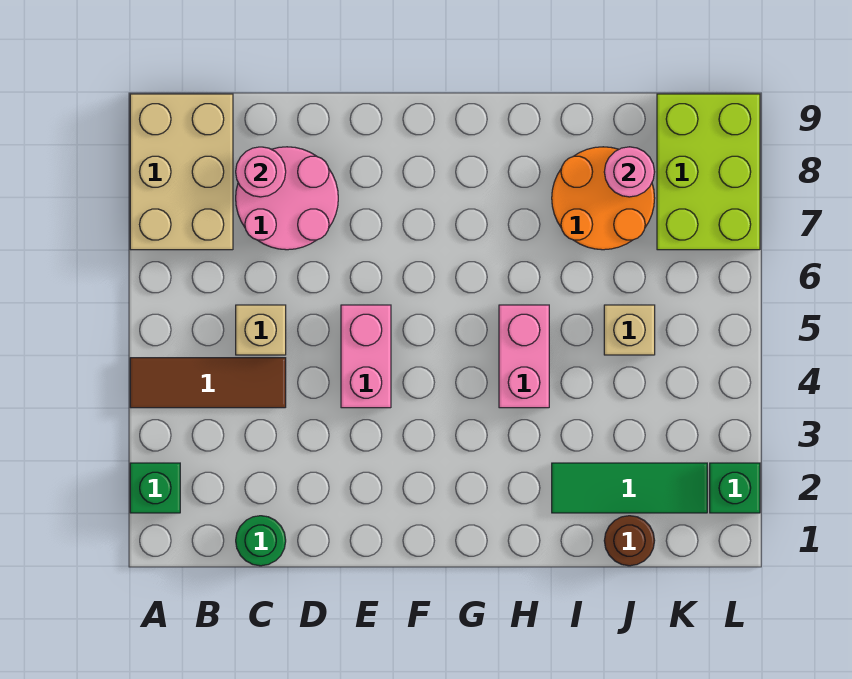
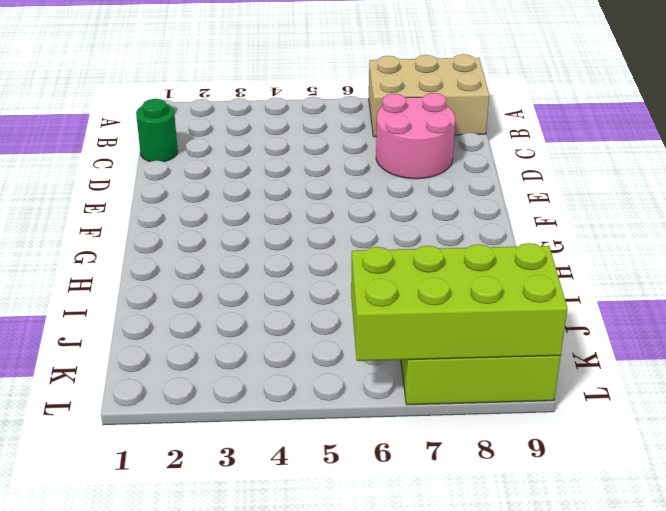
lime 2x4 brick [351,243,568,361] -> none
none -> green 1x1 brick [130,463,180,513]
none -> brown 1x3 tile [130,358,286,408]
none -> tan 1x1 brick [236,305,286,355]

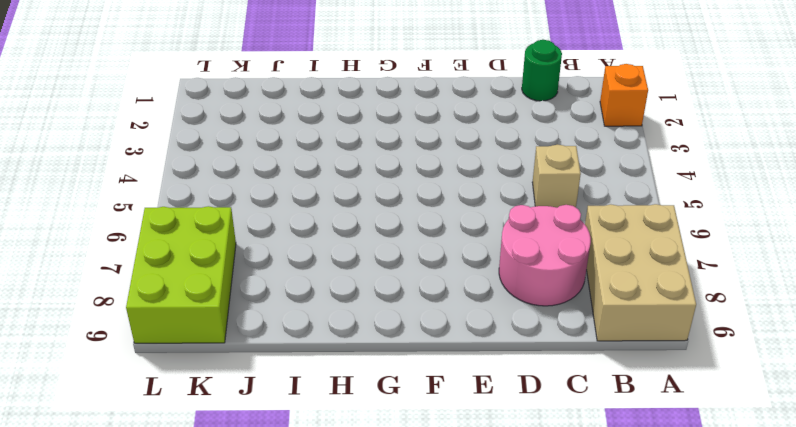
orange 1x1 brick [600,64,648,126] -> green 1x1 brick [130,463,180,513]
none -> brown 1x3 tile [130,358,286,408]
none -> pink 1x2 brick [341,305,391,408]
none -> pink 1x2 brick [499,305,549,408]

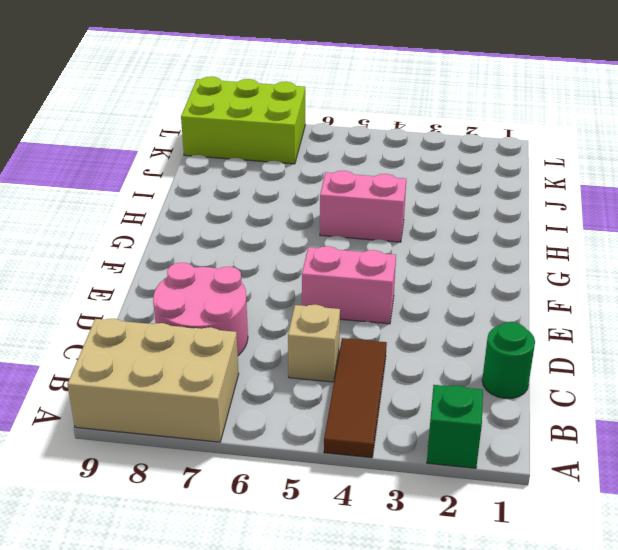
none -> green 1x3 tile [552,463,707,513]
none -> orange 2x2 round brick [552,147,655,250]
none -> brown 1x1 round brick [604,516,655,566]

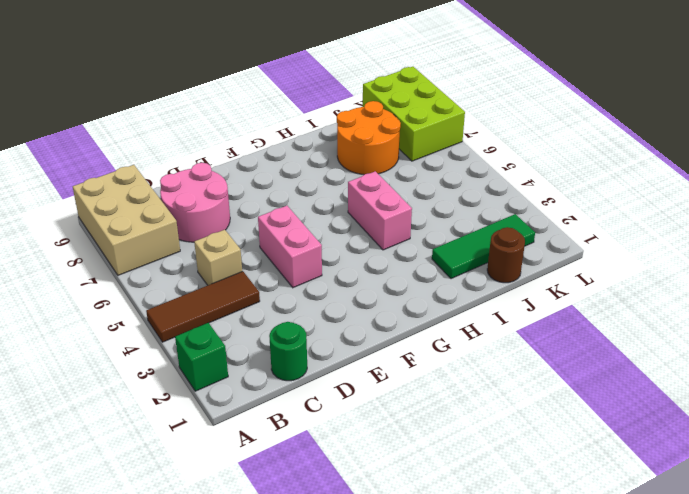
none -> tan 1x1 brick [604,305,655,355]
none -> green 1x1 brick [710,463,760,513]
none -> pink 1x1 round brick [236,147,286,197]

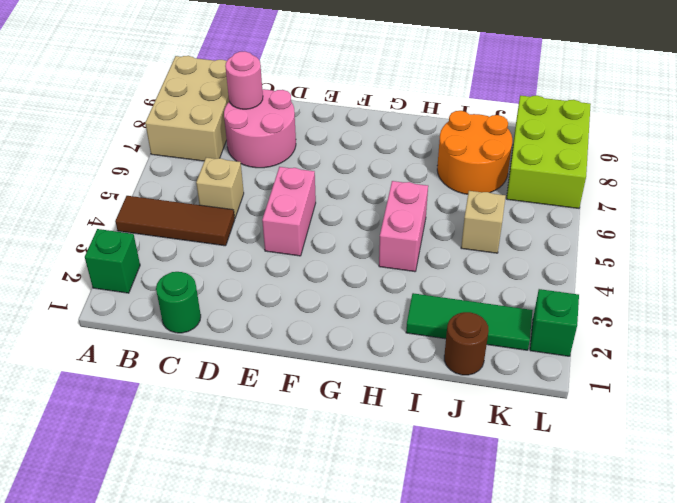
none -> pink 1x1 round brick [604,147,654,197]

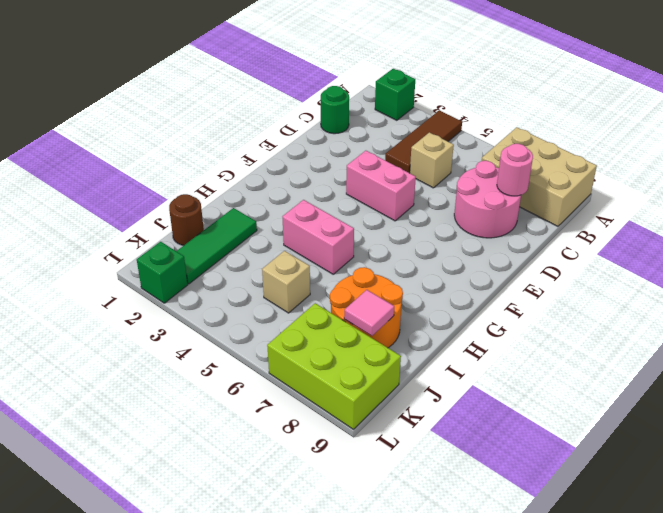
pink 1x1 tile [344,290,394,336] -> pink 1x1 round brick [604,147,654,197]

